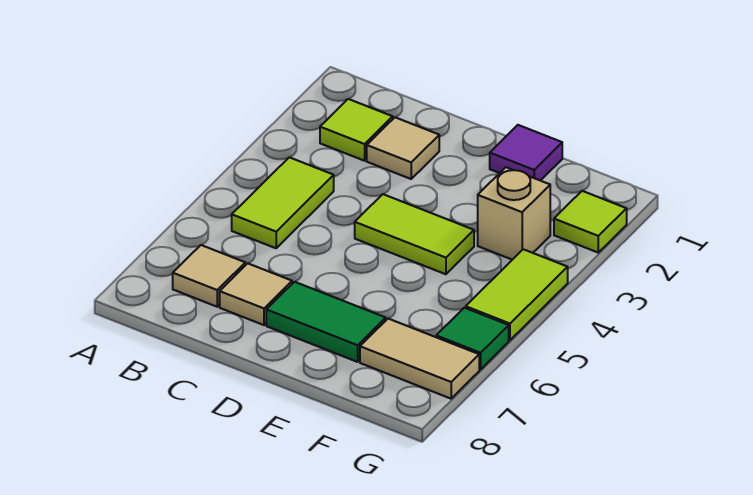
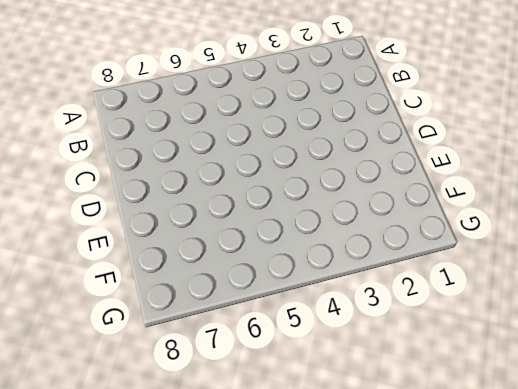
none -> lime 1x1 tile [320,99,393,161]
none -> lime 1x2 tile [232,157,334,248]
none -> tan 1x1 tile [173,245,245,307]

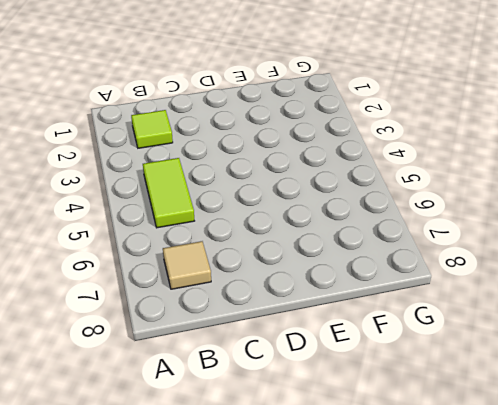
none -> tan 1x1 tile [367,117,439,179]
none -> tan 1x1 tile [220,263,292,325]
none -> lime 1x2 tile [355,194,474,274]

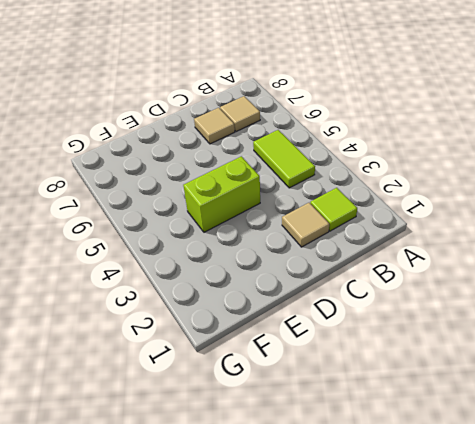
lime 1x2 brick [183,156,260,232] -> lime 1x2 tile [355,194,474,274]
none -> green 1x2 tile [266,282,386,362]
none -> purple 1x1 tile [490,125,562,181]
none -> tan 1x1 brick [478,167,550,260]

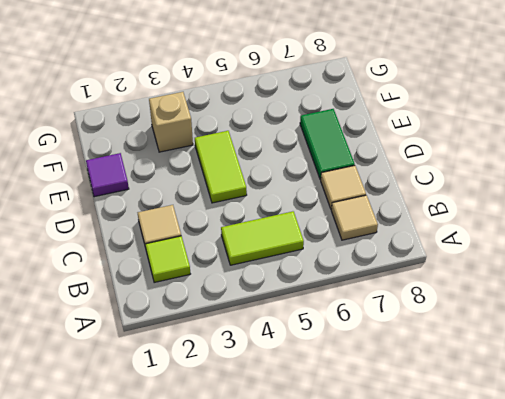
none -> tan 1x2 tile [360,319,479,399]
none -> lime 1x1 tile [554,191,627,252]
none -> lime 1x2 tile [466,249,568,340]

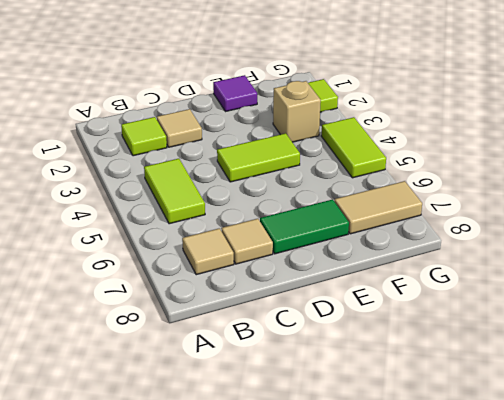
none -> green 1x1 tile [436,308,509,369]

